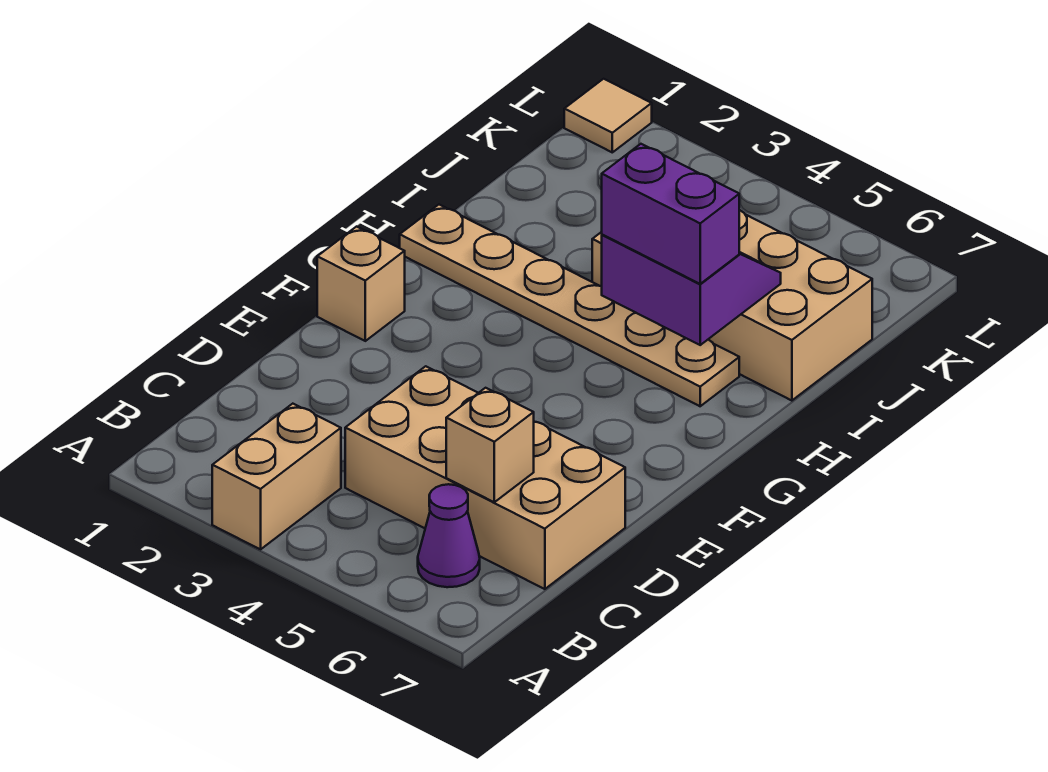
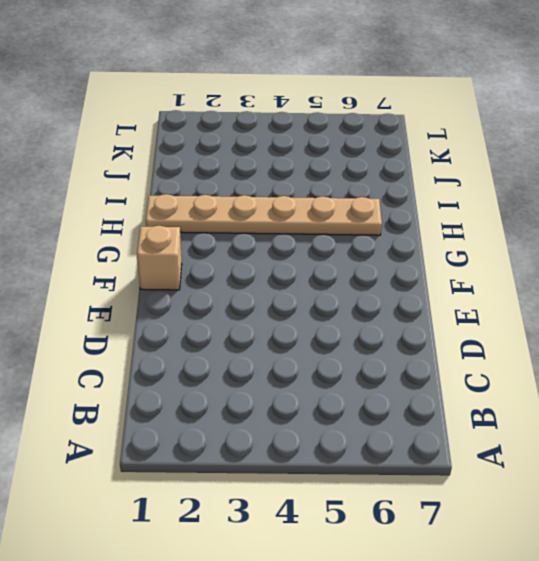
none -> tan 1x2 brick [212,404,341,549]
none -> purple 1x1 cone [418,484,480,587]

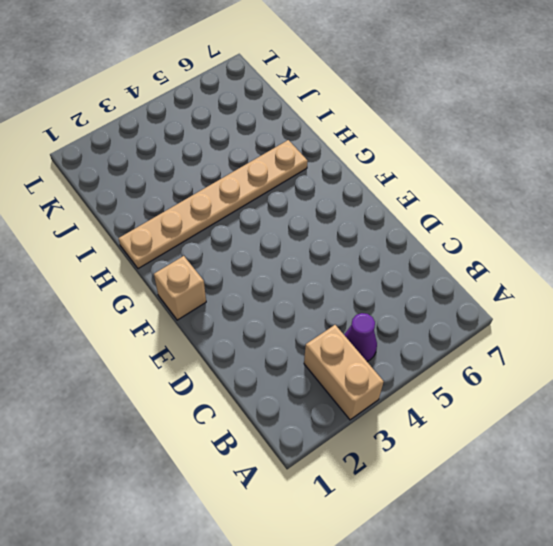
purple 1x1 cone [344,313,377,361] -> purple 1x1 cone moved to [418,484,480,587]
none -> tan 2x4 brick [345,366,625,589]
none -> tan 2x4 brick [592,210,872,401]

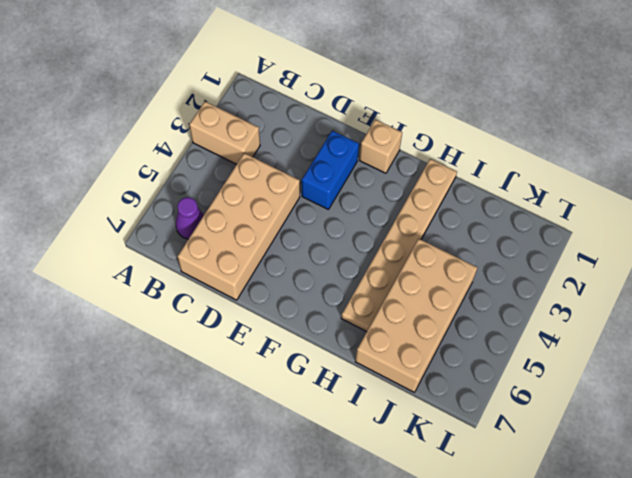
blue 1x2 brick [302,131,359,210] -> none
none -> tan 1x1 tile [564,79,652,152]
none -> tan 1x1 brick [446,388,534,502]

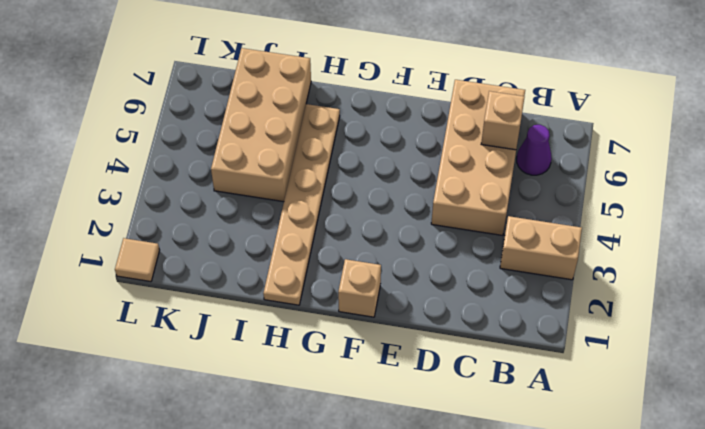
none -> purple 2x2 slope [602,235,781,345]
none -> purple 1x2 brick [602,144,739,284]

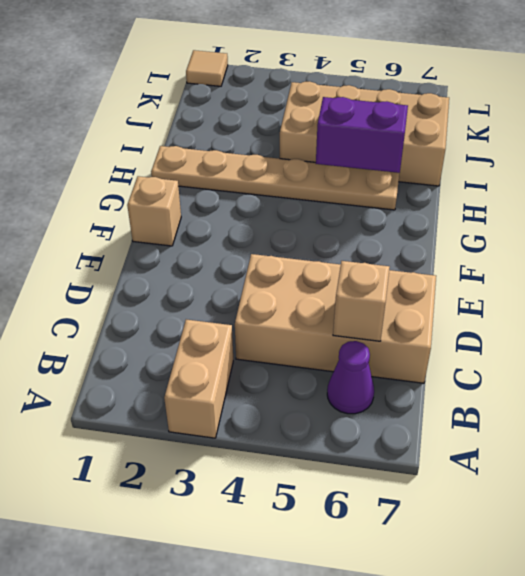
none -> purple 1x2 brick [602,144,739,284]

